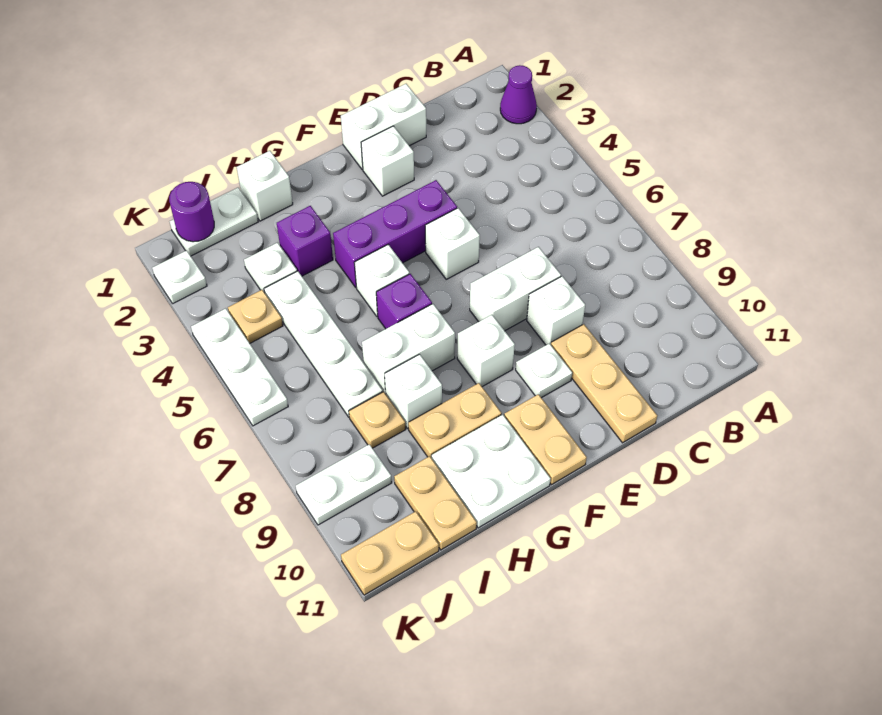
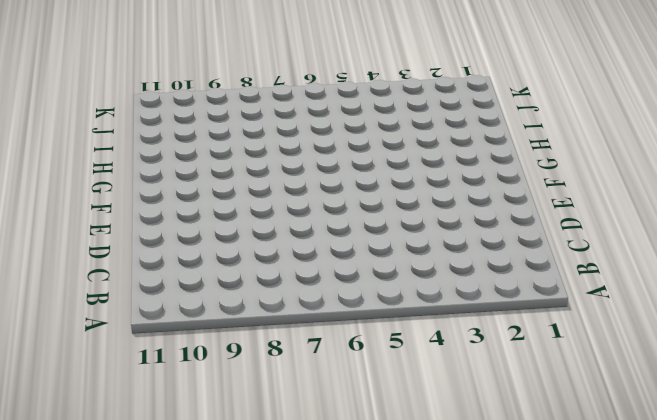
none -> purple 1x1 cone [500,65,537,124]
none -> white 1x2 brick [341,84,426,170]
none -> white 1x2 brick [470,247,561,331]
none -> white 1x1 brick [527,276,585,345]

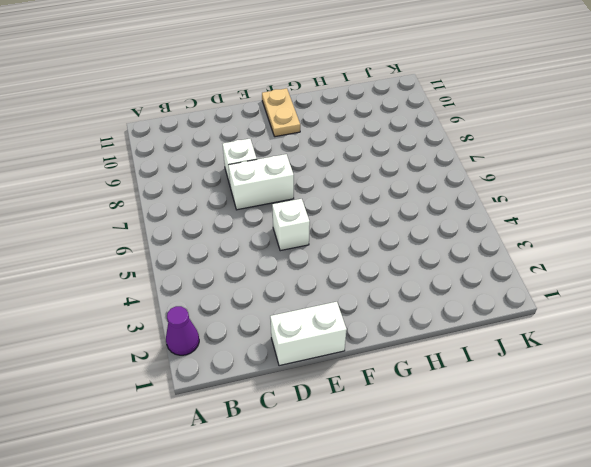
none -> tan 1x3 plate [551,324,657,443]
none -> white 1x1 brick [361,126,414,196]
none -> purple 1x3 brick [333,180,457,287]
none -> white 1x1 plate [516,343,572,398]

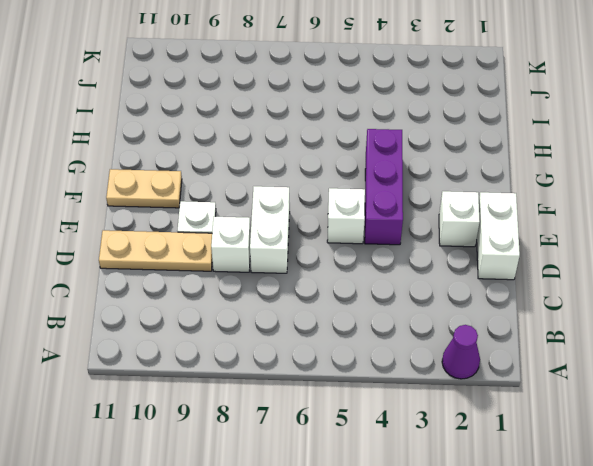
none -> white 1x1 brick [457,315,515,387]
none -> white 1x1 brick [354,245,409,317]
none -> purple 1x1 brick [376,274,432,329]
none -> white 1x2 brick [362,304,455,394]

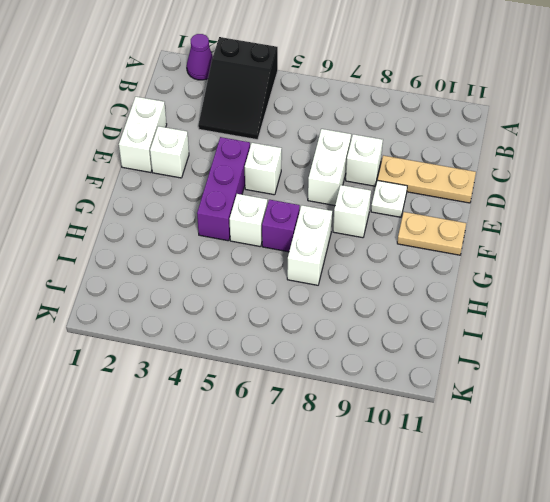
black 2x3 slope [198,37,278,140] -> none
none -> tan 1x2 plate [408,383,502,458]
none -> white 2x2 plate [432,415,550,528]
none -> white 1x1 brick [237,151,293,221]
none -> purple 1x1 brick [277,206,333,276]

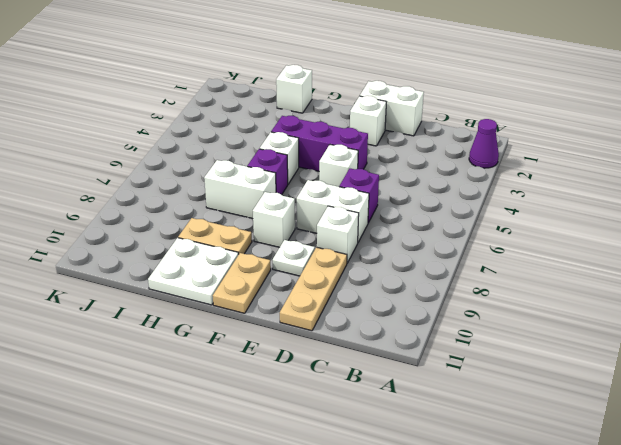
purple 1x1 brick [339,169,379,223] -> purple 1x1 brick moved to [277,206,333,276]
none -> white 1x1 brick [385,354,442,429]
none -> white 1x2 plate [170,188,258,256]
none -> white 1x1 plate [244,243,297,293]
none -> white 1x4 plate [264,271,383,417]

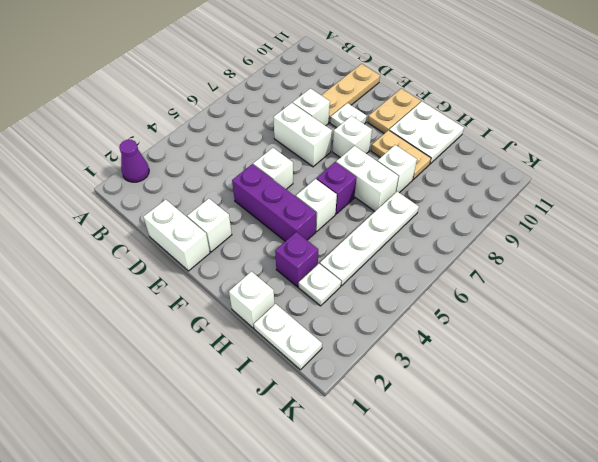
none -> tan 1x1 plate [349,392,406,448]
none -> tan 1x2 plate [394,456,477,550]
none -> tan 1x1 plate [228,290,283,343]
none -> white 1x2 plate [296,444,392,525]

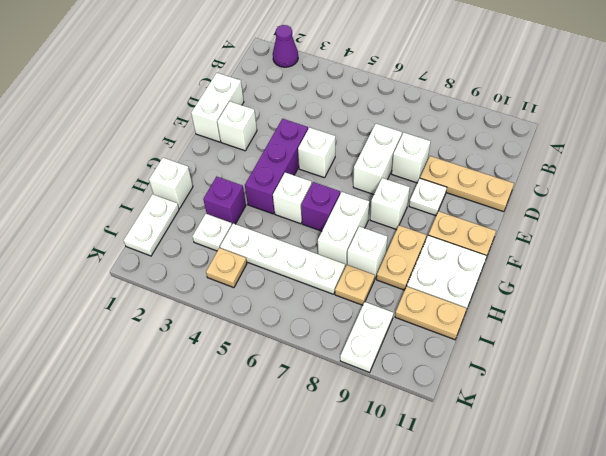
none -> tan 1x2 plate [341,511,439,595]
none -> white 1x1 plate [152,250,207,303]
none -> white 1x3 plate [191,308,288,426]
none -> purple 1x1 round brick [169,182,214,242]

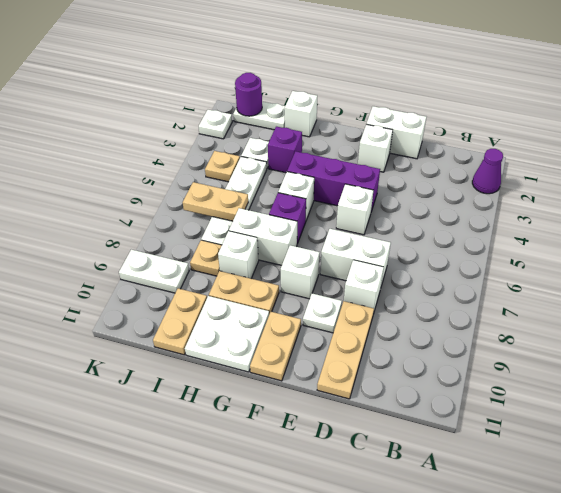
tan 1x2 plate [183,182,248,221] -> tan 1x2 plate moved to [341,511,439,595]
none -> white 1x3 plate [191,308,288,426]

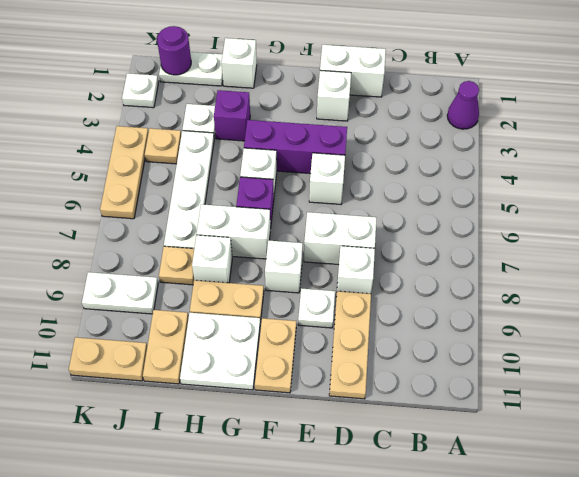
tan 1x3 plate [100,126,149,219] -> white 1x3 plate [191,308,288,426]

